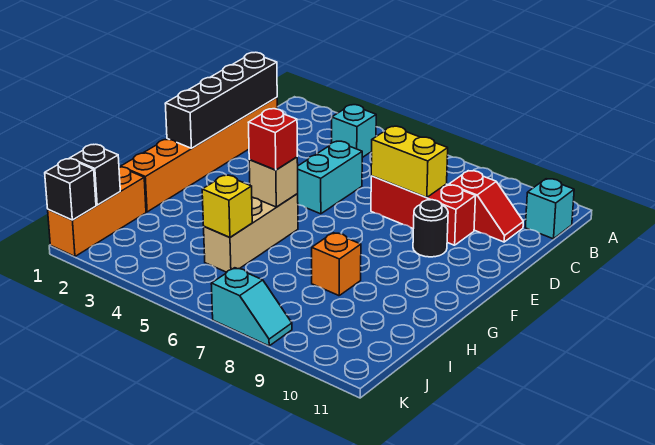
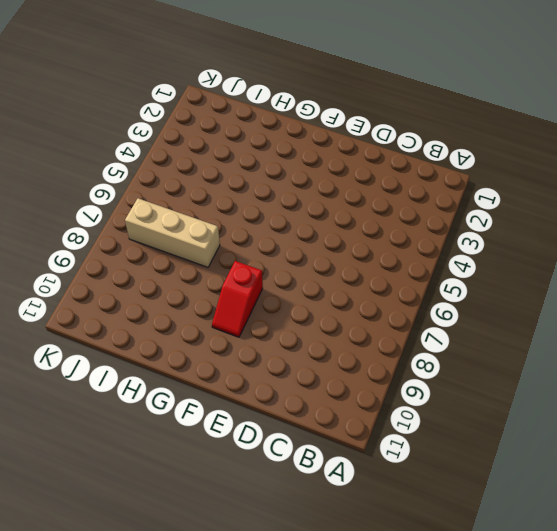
red 1x2 slope [212,261,263,337] -> red 1x2 slope moved to [449,171,523,242]
tan 1x3 brick [125,198,220,267] -> tan 1x3 brick moved to [204,194,298,272]
none -> cyan 1x1 brick [332,105,376,158]
none -> cyan 1x1 brick [525,179,574,239]
none -> orange 1x6 brick [121,97,277,212]

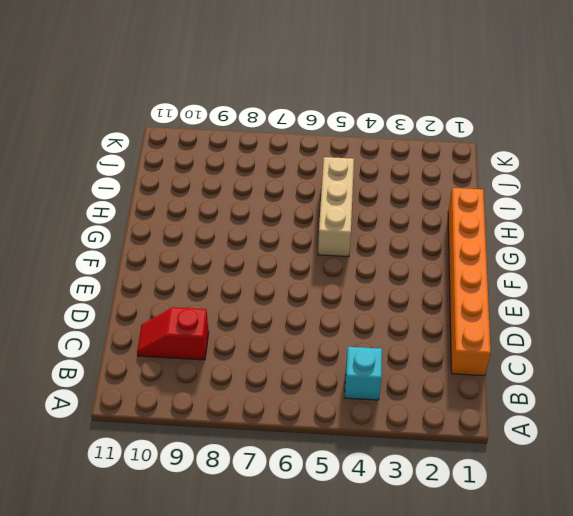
none -> cyan 1x1 brick [525,179,574,239]
none -> cyan 1x2 brick [297,141,362,214]
none -> red 1x3 brick [371,176,476,245]

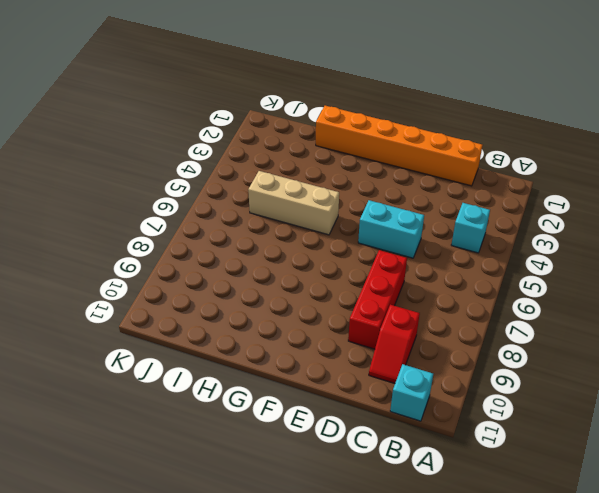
none -> black 1x1 round brick [413,200,448,257]
none -> orange 1x1 brick [312,233,361,296]
none -> orange 1x3 brick [48,167,146,256]

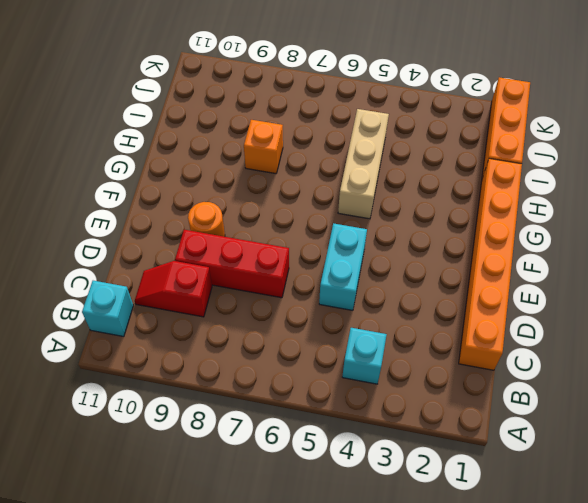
orange 1x1 round brick [188,202,225,237] -> black 1x1 round brick [413,200,448,257]
none -> cyan 1x2 slope [211,268,292,346]
none -> black 1x4 brick [165,52,277,148]
none -> yellow 1x2 brick [371,126,448,197]

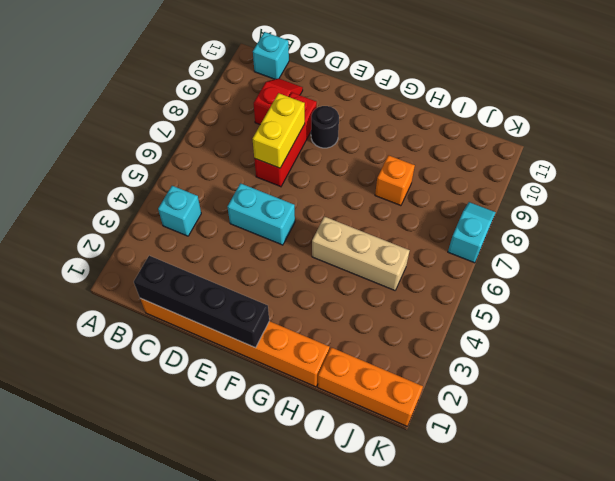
none -> tan 1x1 brick [249,157,298,207]
none -> yellow 1x1 brick [202,175,252,237]
none -> black 1x1 brick [70,144,120,205]

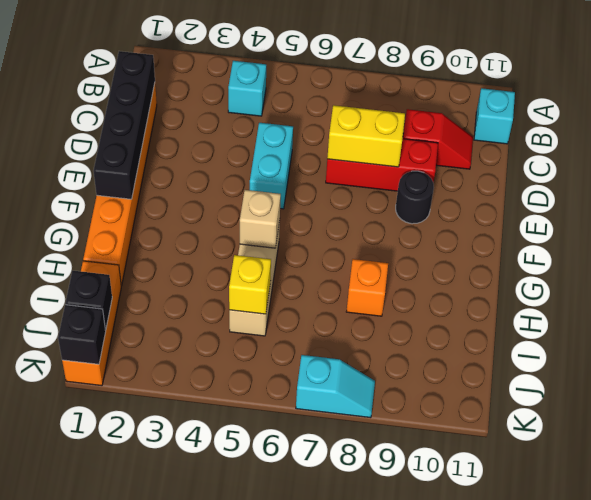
none -> red 1x1 brick [248,109,297,170]

